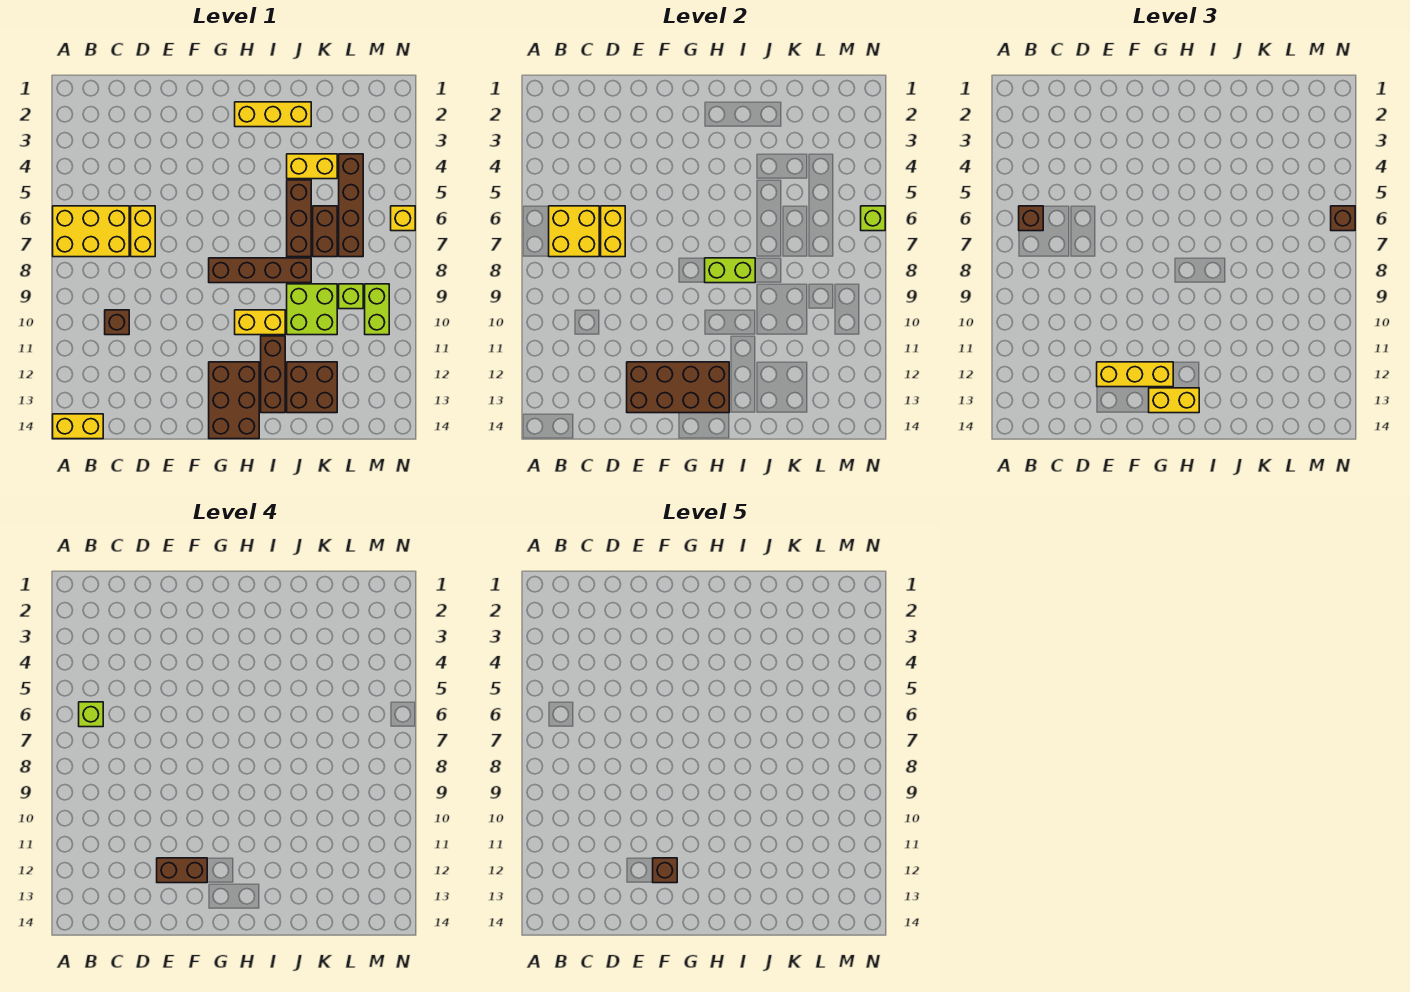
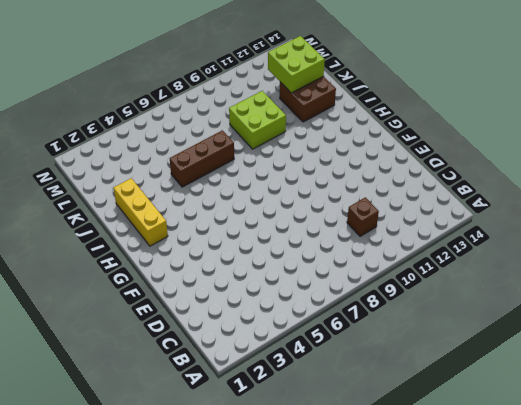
lime 2x2 brick [268,36,325,93] -> none
none -> yellow 2x3 brick [53,206,129,257]
none -> yellow 1x2 brick [53,414,103,439]
none -> yellow 1x2 brick [131,206,155,257]
none -> brown 1x4 brick [209,258,311,283]

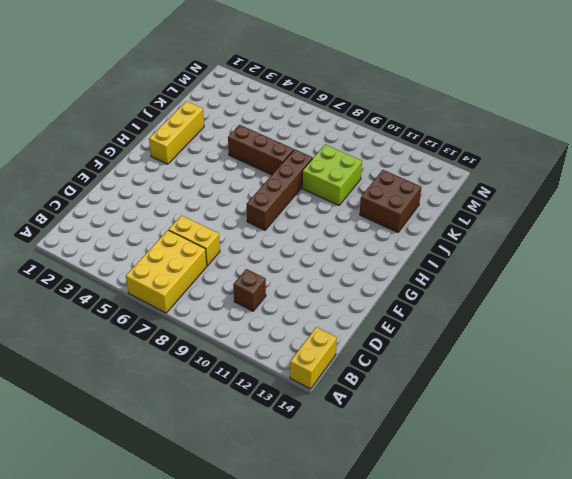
none -> brown 2x3 brick [209,362,259,439]
none -> yellow 1x2 brick [235,310,285,335]
none -> brown 1x3 brick [261,336,285,413]
none -> yellow 1x2 brick [287,154,337,179]

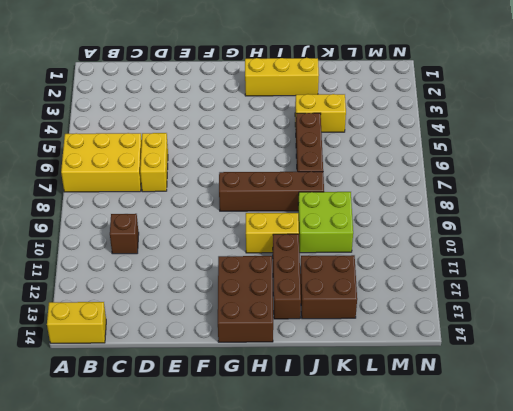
none -> brown 1x2 brick [313,206,337,257]
none -> brown 1x4 brick [339,154,363,257]
none -> lime 1x1 brick [339,284,363,309]
none -> lime 1x2 brick [365,284,389,335]

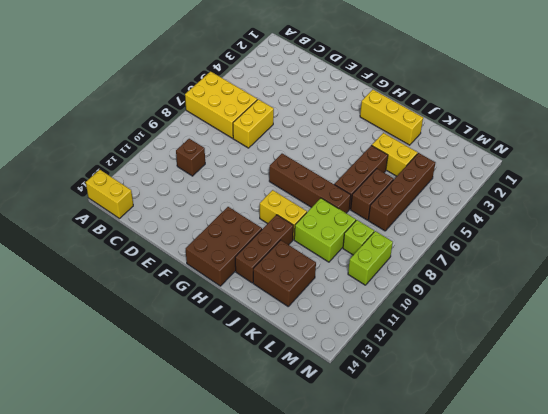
none -> yellow 1x1 brick [391,206,415,231]
none -> yellow 2x2 brick [549,206,599,257]
none -> yellow 1x2 brick [601,206,625,257]
none -> brown 2x4 brick [627,362,729,413]

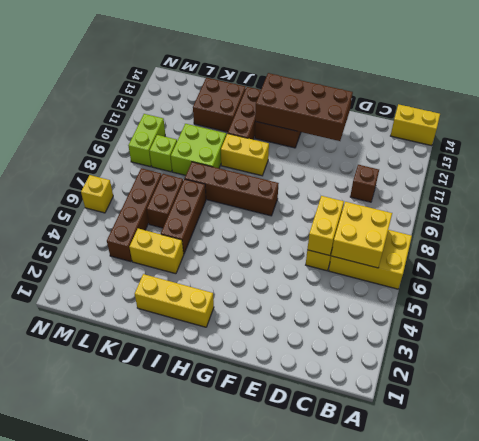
none -> lime 1x2 brick [705,258,755,283]
none -> lime 1x1 brick [861,206,885,231]
none -> brown 1x1 brick [1019,206,1043,231]
none -> yellow 1x3 brick [1097,362,1173,387]

